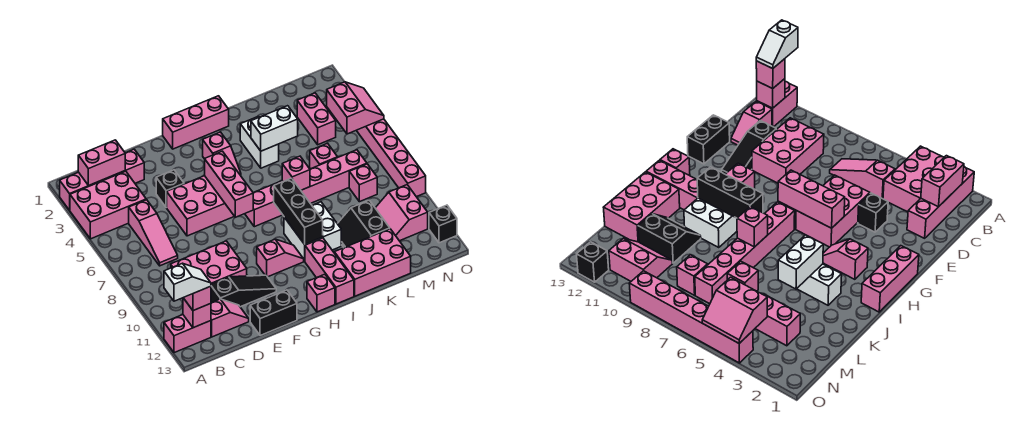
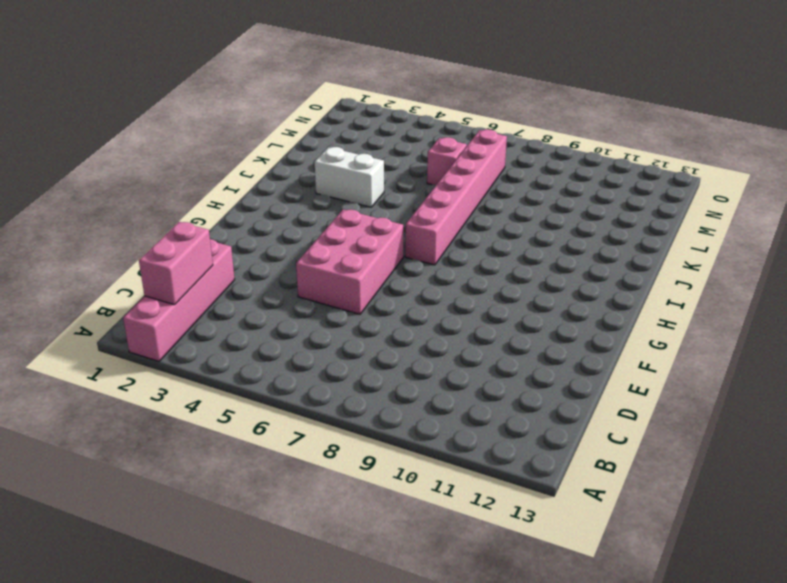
none -> pink 2x3 brick [70,171,146,239]
none -> pink 1x2 brick [164,315,211,353]
none -> pink 1x3 slope [129,200,178,266]
none -> pink 2x3 brick [171,241,247,284]

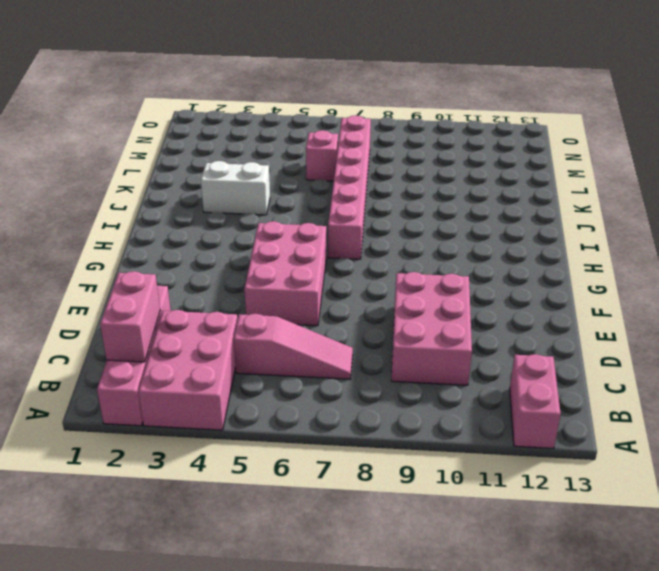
none -> pink 1x2 slope [211,299,249,337]
none -> black 1x3 slope [211,275,276,307]
none -> black 1x1 brick [156,170,184,208]
none -> black 1x2 brick [250,290,297,336]

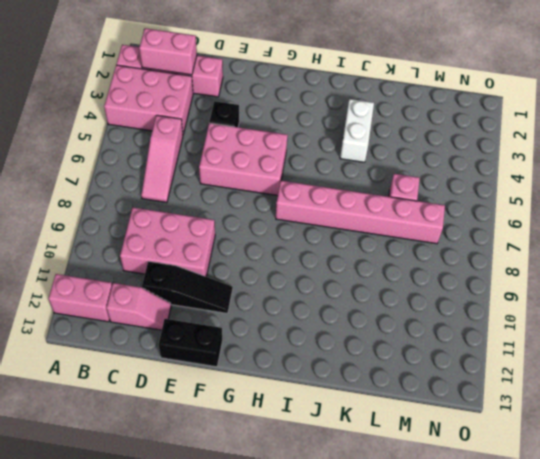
none -> pink 1x3 brick [163,96,229,149]
none -> pink 1x2 slope [257,239,304,277]
none -> pink 1x2 slope [203,132,241,176]
none -> pink 1x1 brick [307,274,335,312]

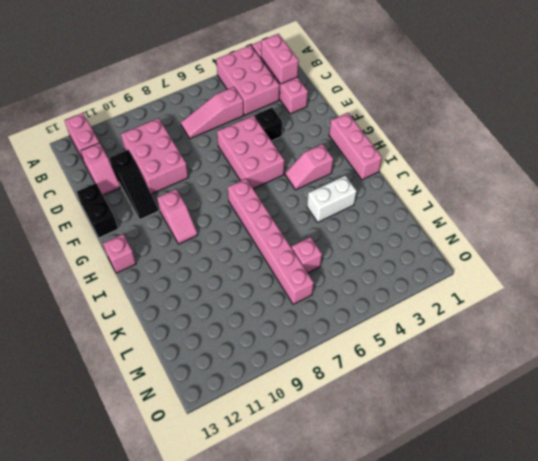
none -> white 2x2 brick [284,202,341,261]
none -> pink 1x3 brick [305,238,354,304]
none -> pink 2x3 brick [334,229,411,296]
none -> black 2x2 slope [337,200,390,248]

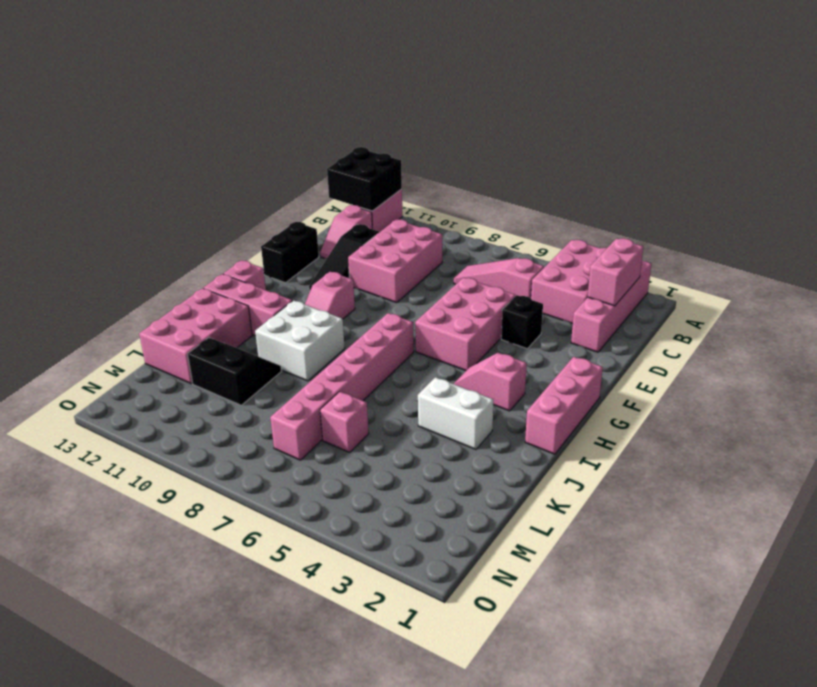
black 2x2 brick [327,147,402,211] -> pink 1x1 brick [183,298,211,328]
none -> pink 1x2 brick [297,93,336,145]
none -> pink 1x1 brick [349,164,377,202]
none -> pink 2x2 slope [376,185,428,241]
none -> pink 1x6 brick [356,119,426,197]

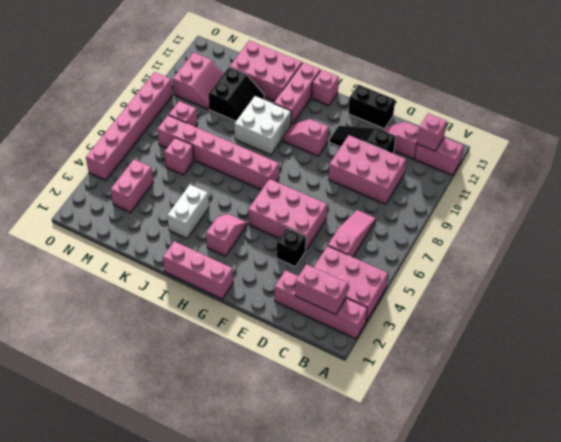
none -> black 1x1 brick [429,205,457,243]
none -> pink 1x3 brick [205,151,253,217]
none -> black 1x3 brick [274,178,323,244]
none -> white 1x2 brick [251,106,298,151]

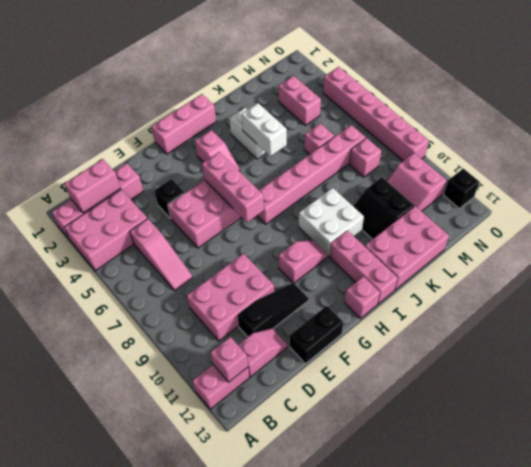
white 1x2 brick [242,103,287,156] -> white 1x2 brick turned to [251,106,298,151]
none -> black 1x3 brick [274,178,323,244]
none -> pink 1x1 brick [282,156,310,190]
none -> pink 2x2 slope [327,82,384,134]
none -> pink 1x1 brick [183,286,211,311]

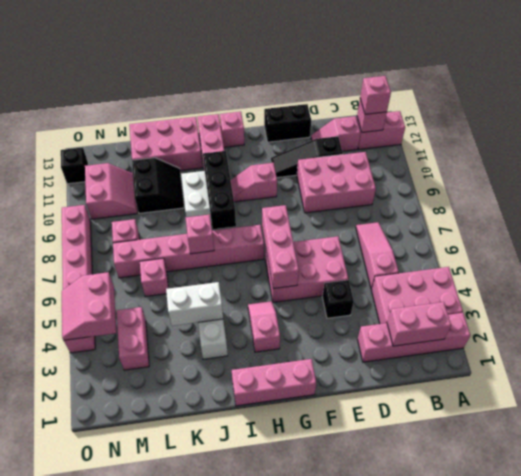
none -> white 1x2 slope [164,263,211,301]

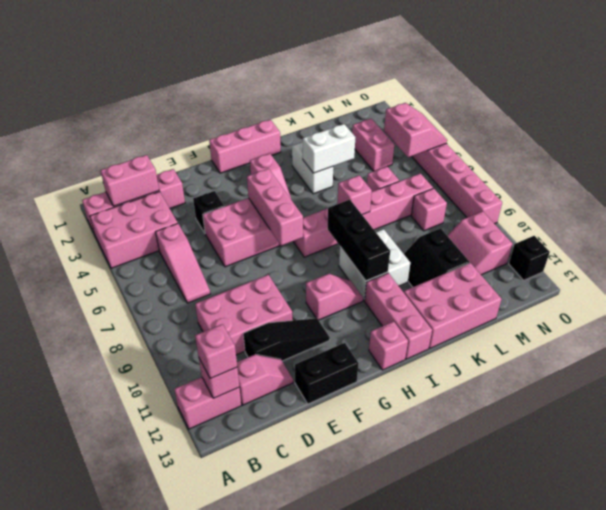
none -> white 1x2 slope [164,263,211,301]

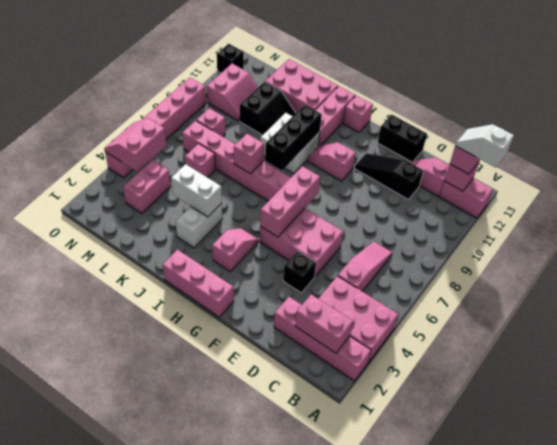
none -> pink 2x3 brick [171,241,247,284]

